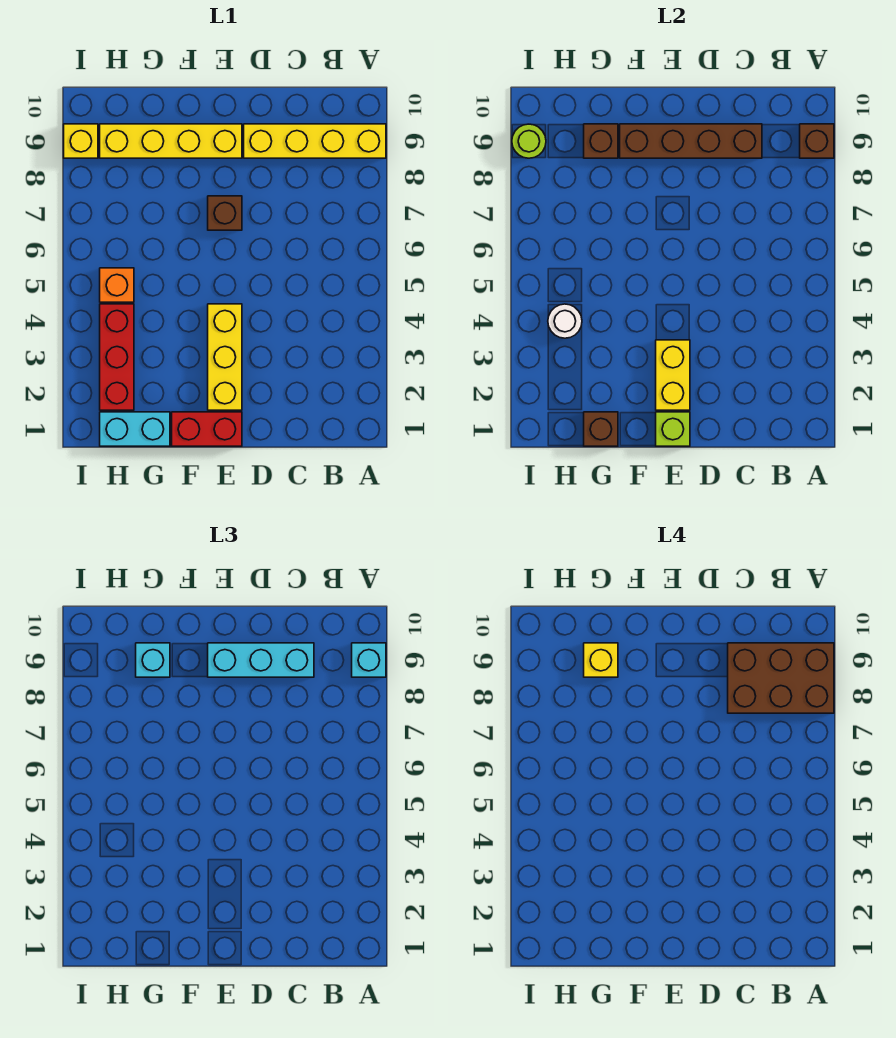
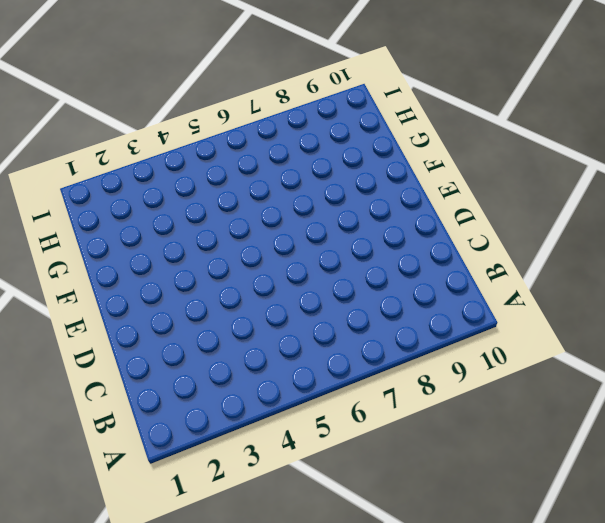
none -> yellow 1x4 brick [244,124,386,158]
none -> red 1x2 brick [172,412,242,446]
none -> yellow 1x3 brick [208,304,242,410]

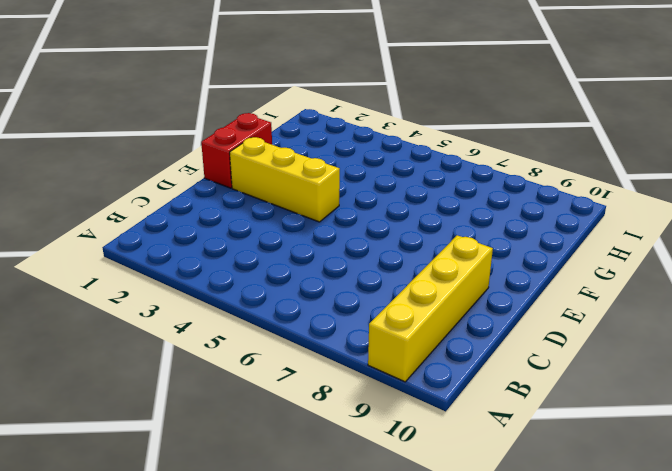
none -> brown 1x1 brick [208,196,242,230]
none -> yellow 1x4 brick [100,124,242,158]
none -> cyan 1x2 brick [100,412,170,446]

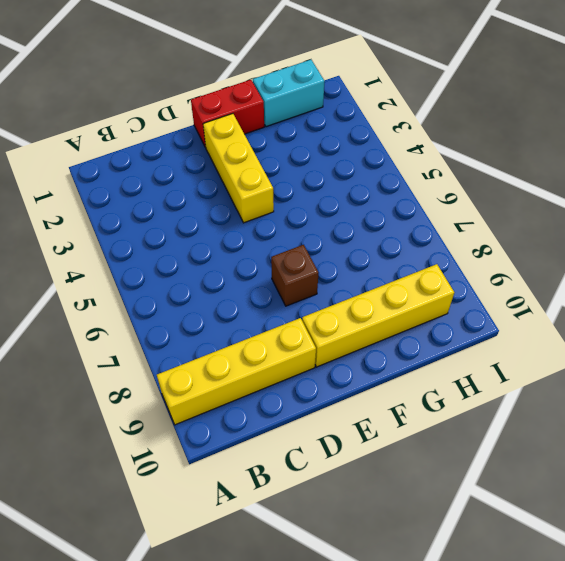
none -> red 1x3 brick [100,304,134,410]
none -> orange 1x1 brick [100,268,134,302]
none -> yellow 1x1 brick [64,124,98,158]

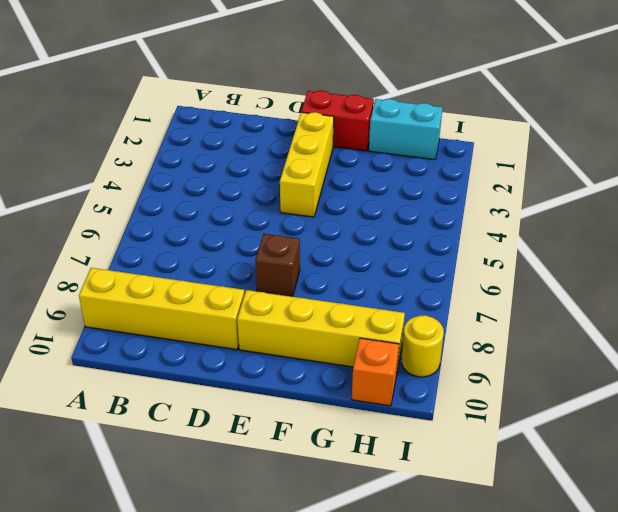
orange 1x1 brick [352,338,399,406] -> orange 1x1 brick moved to [100,268,134,302]
yellow 1x1 round brick [402,315,444,377] -> yellow 1x1 brick [64,124,98,158]
none -> red 1x3 brick [100,304,134,410]
none -> brown 1x1 brick [800,124,834,158]
none -> brown 1x4 brick [620,124,762,158]

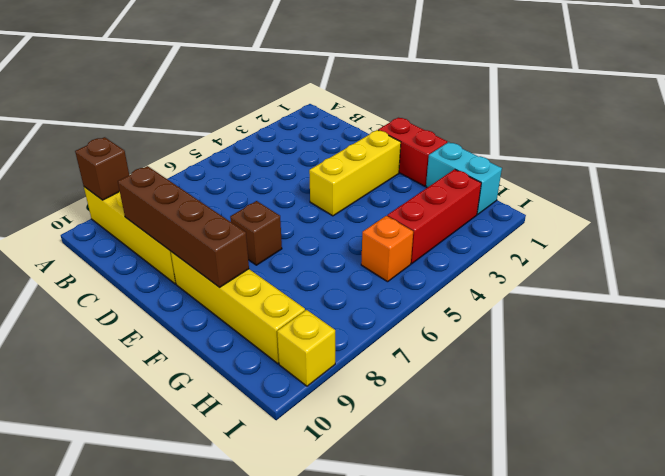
none -> lime 1x1 brick [656,412,690,446]
none -> yellow 1x2 brick [656,340,690,410]
none -> brown 1x1 brick [584,412,618,446]

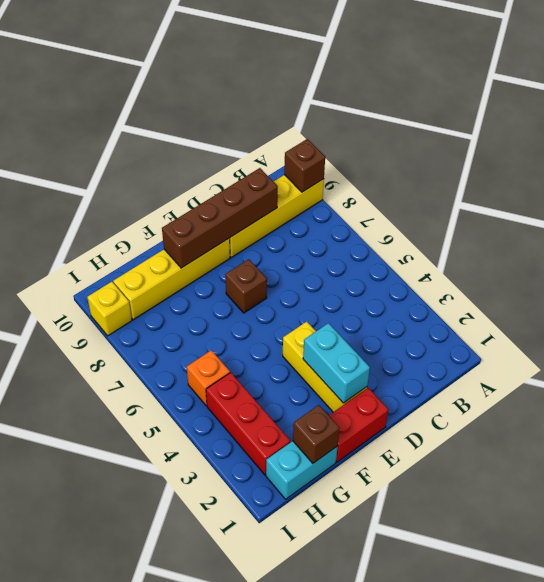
cyan 1x2 brick [303,323,370,403] -> yellow 1x2 brick [656,340,690,410]
none -> lime 1x1 brick [656,412,690,446]
none -> brown 1x1 brick [584,124,618,158]
none -> white 1x1 round brick [548,304,582,338]

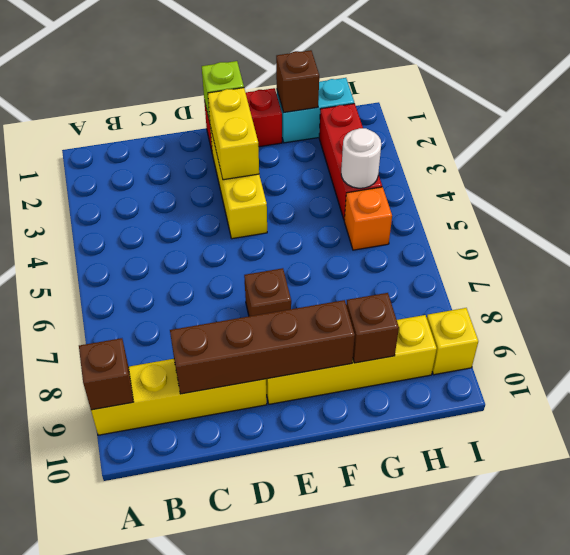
none -> lime 1x1 round brick [512,124,546,158]
none -> cyan 1x1 brick [352,643,386,677]
none -> cyan 1x3 brick [208,643,314,677]

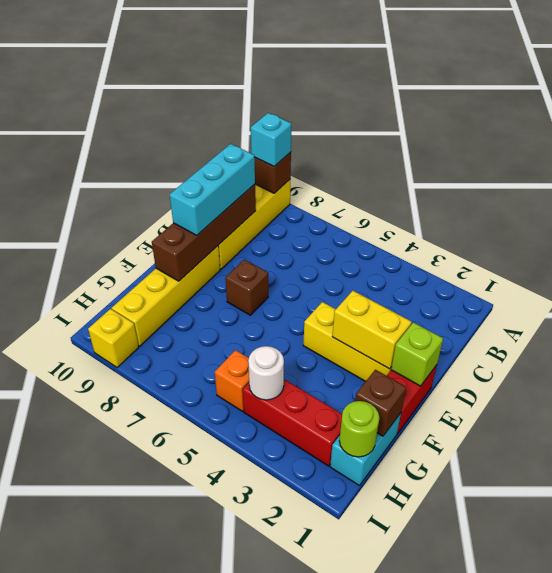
lime 1x1 round brick [339,401,379,457] -> lime 1x1 round brick moved to [512,124,546,158]
none -> brown 1x1 brick [584,124,618,158]
none -> cyan 1x1 brick [136,643,170,677]
none -> brown 2x3 brick [728,643,834,713]

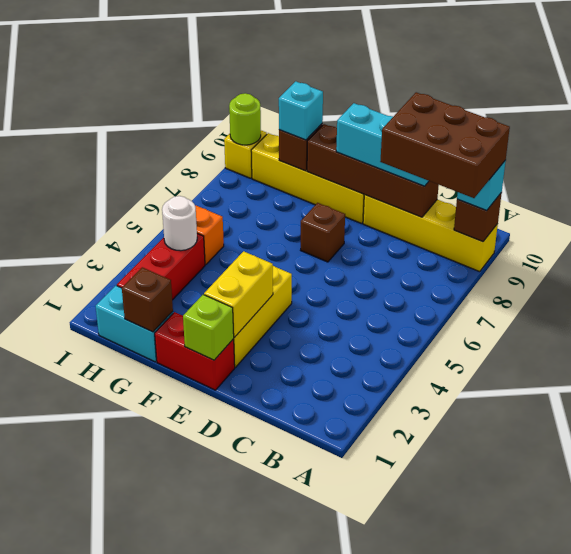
none -> yellow 1x1 brick [584,643,618,677]

